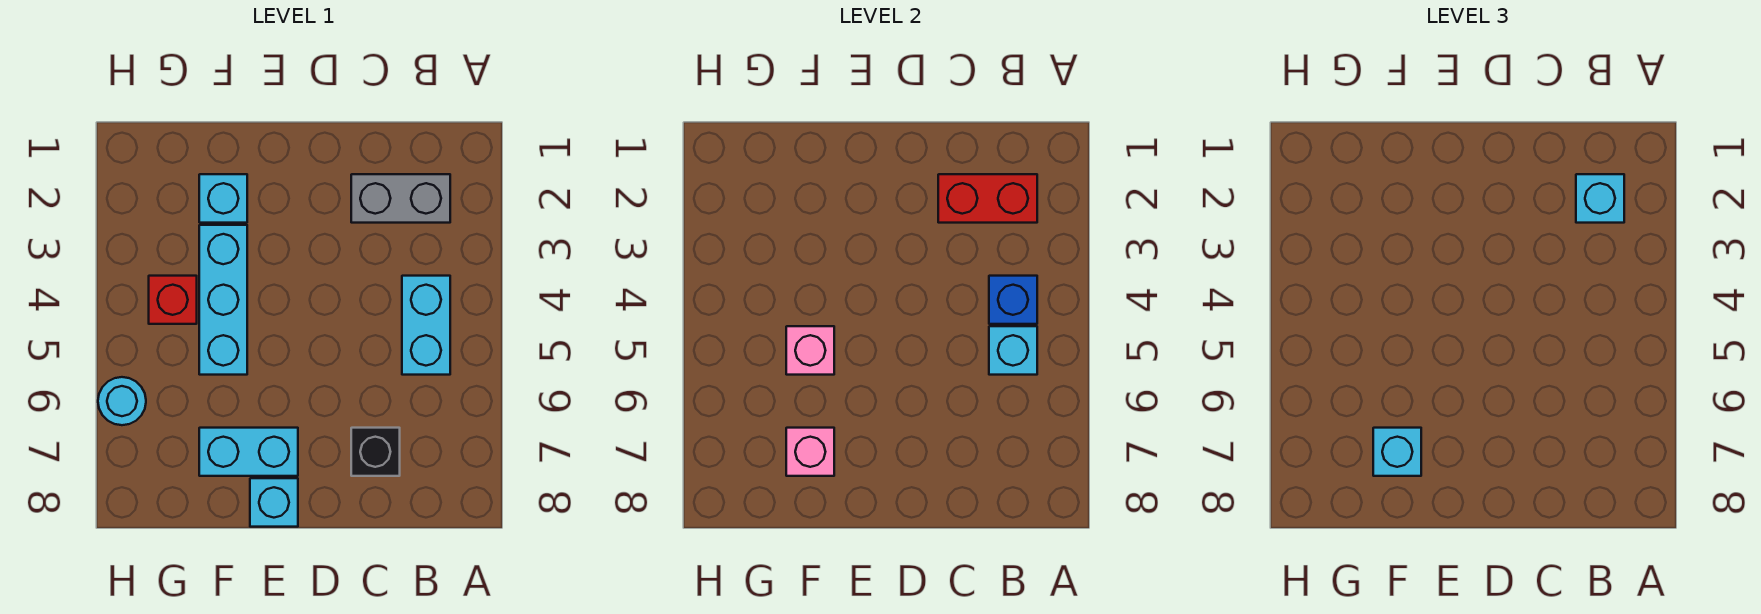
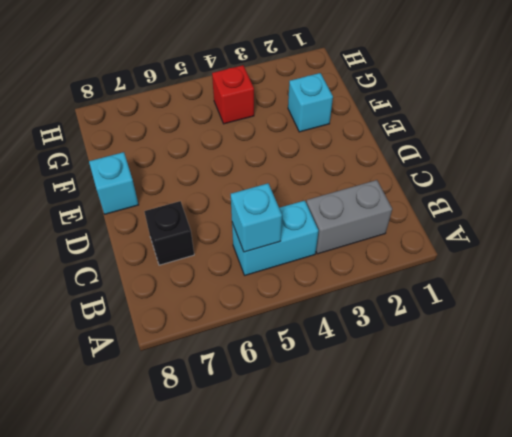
grey 1x2 brick [306,180,392,254] -> grey 1x2 brick turned to [351,174,450,223]
none -> cyan 1x2 brick [199,428,298,476]
none -> cyan 1x3 brick [199,225,247,375]
none -> cyan 1x1 round brick [98,377,146,425]

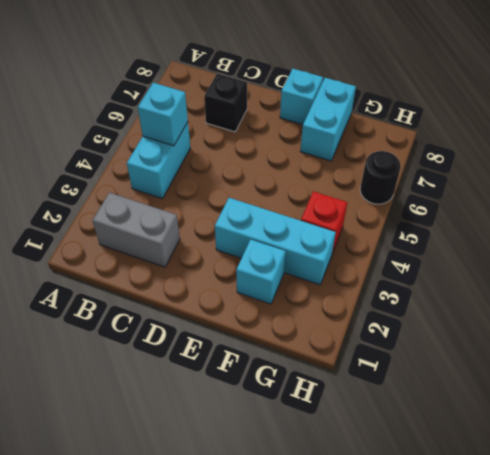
cyan 1x3 brick [215,198,336,285] -> cyan 1x3 brick turned to [199,225,247,375]
cyan 1x2 brick [300,78,356,161] -> cyan 1x2 brick turned to [199,428,298,476]
black 1x1 round brick [360,151,401,204] -> cyan 1x1 round brick [98,377,146,425]
none -> red 1x2 brick [938,174,1037,223]
none -> blue 1x1 brick [989,276,1037,324]
none -> pink 1x1 brick [786,326,834,375]

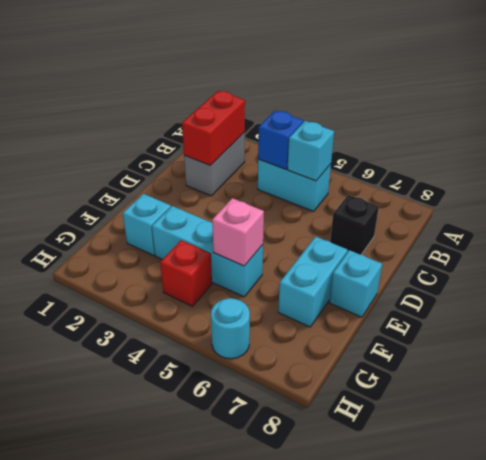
none -> pink 1x1 brick [786,428,834,476]
none -> cyan 1x1 brick [1576,174,1624,223]
none -> cyan 1x1 brick [1373,428,1421,476]

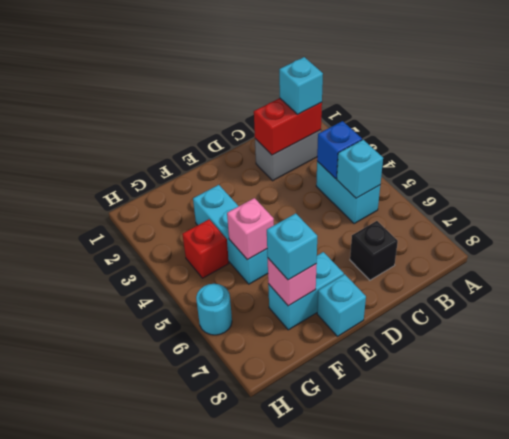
none -> cyan 1x1 brick [199,174,247,223]

